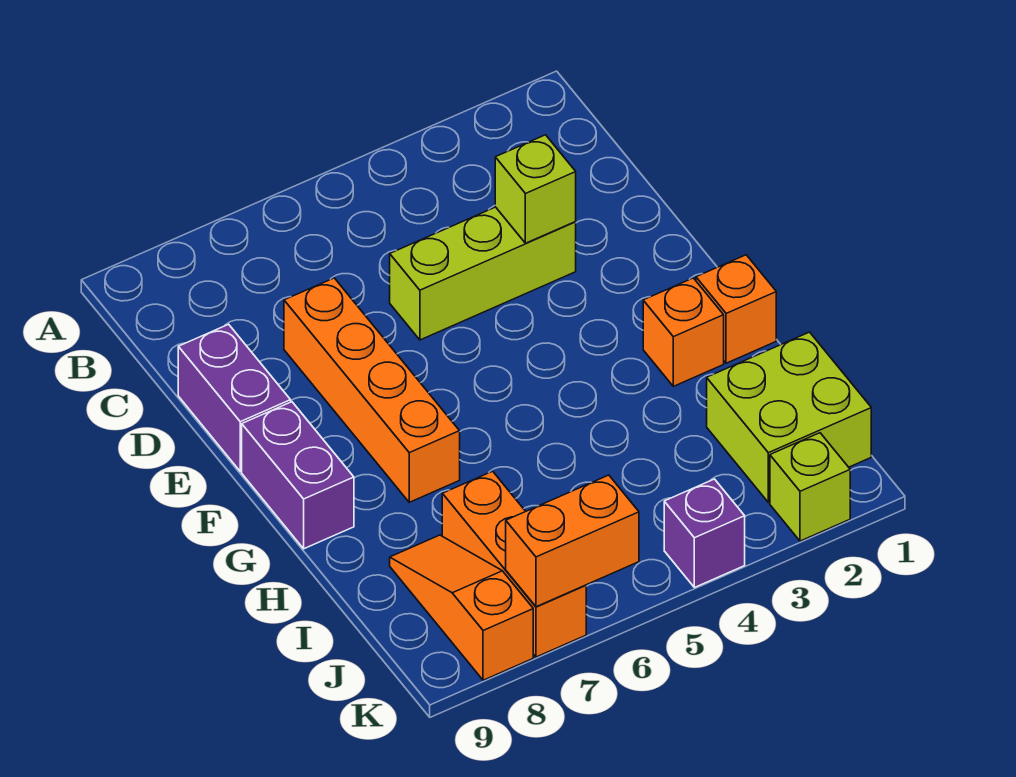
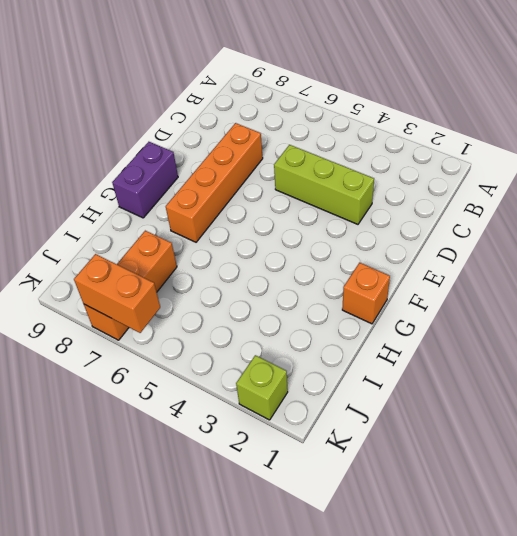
none -> purple 1x2 brick [178,324,291,471]
none -> orange 1x1 brick [643,278,724,386]
none -> lime 2x2 brick [707,332,871,502]

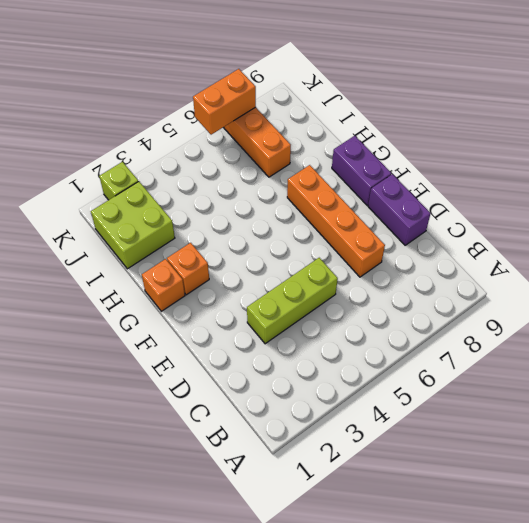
none -> orange 1x3 slope [390,535,533,680]
none -> purple 1x1 brick [664,479,745,588]
none -> lime 1x1 brick [495,135,576,243]

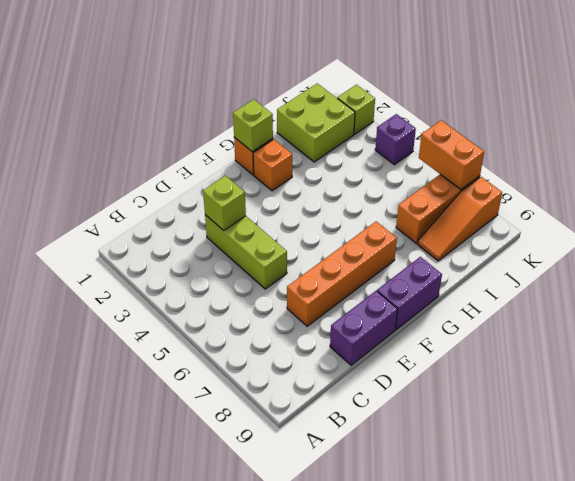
lime 1x1 brick [233,100,273,152] -> none

